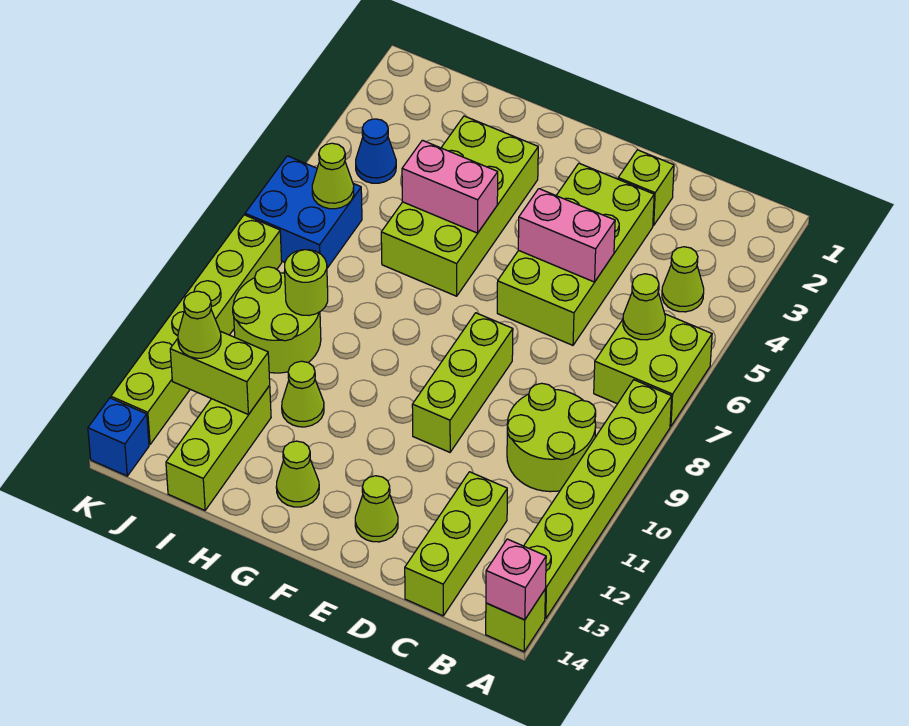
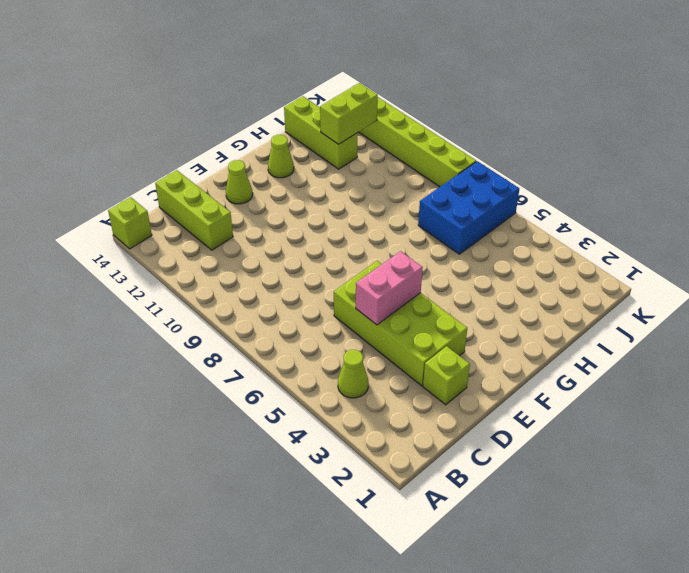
blue 2x3 brick [418,161,519,254] -> blue 2x2 brick [245,156,362,268]
none -> lime 2x2 brick [594,314,712,426]
none -> lime 1x6 brick [524,380,672,619]
none -> lime 2x2 round brick [507,383,596,492]

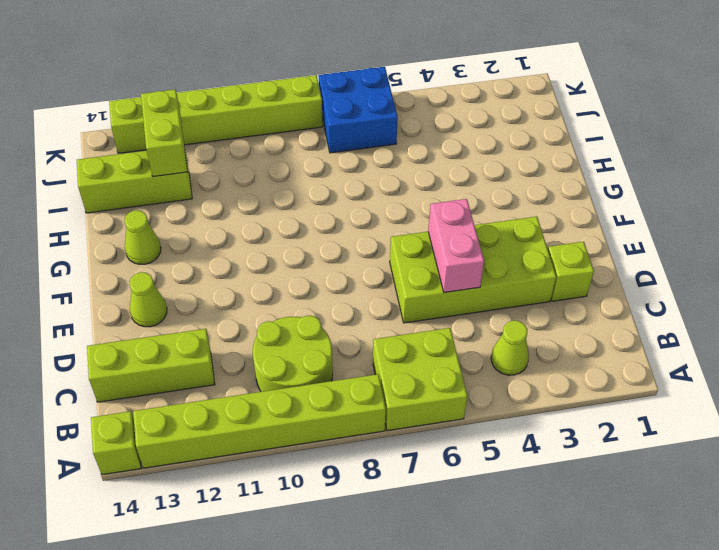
none -> lime 1x3 brick [412,313,513,452]
none -> lime 2x4 brick [381,116,538,296]
none -> lime 1x1 cone [282,361,324,427]

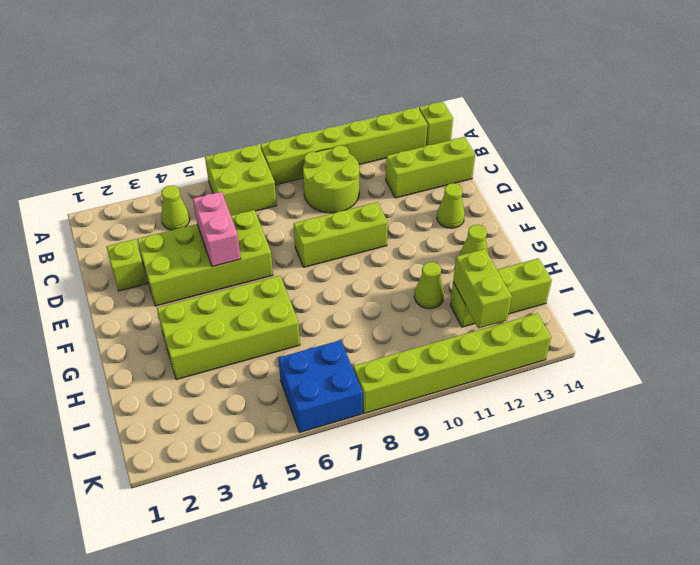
none -> lime 2x2 round brick [233,267,321,373]
none -> blue 1x1 cone [356,119,396,183]
none -> blue 1x1 brick [88,398,149,476]

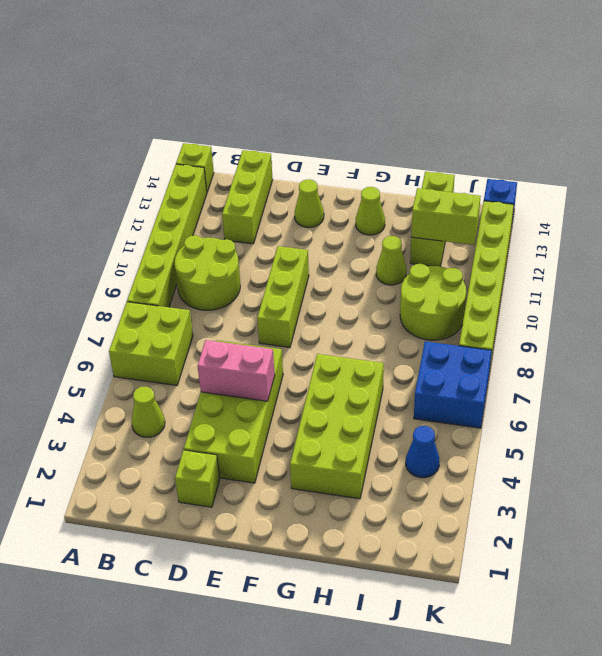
none -> pink 1x1 brick [486,539,546,620]
none -> lime 1x1 cone [623,274,665,340]
none -> pink 1x2 brick [402,140,498,233]

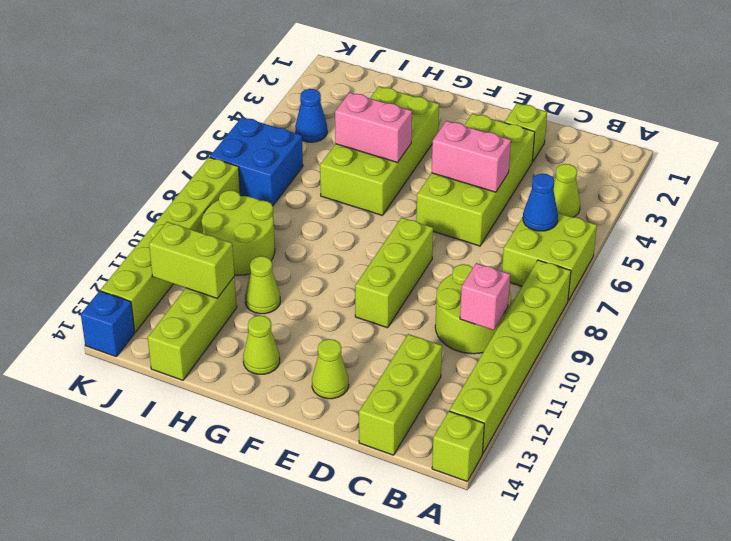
blue 1x1 cone [523,174,558,231] -> lime 1x1 cone [623,274,665,340]
pink 1x1 brick [460,263,510,330] -> pink 1x1 brick moved to [486,539,546,620]
none -> lime 1x1 round brick [285,250,328,315]
none -> lime 1x1 cone [312,143,354,209]
none -> lime 1x1 cone [178,291,221,358]

